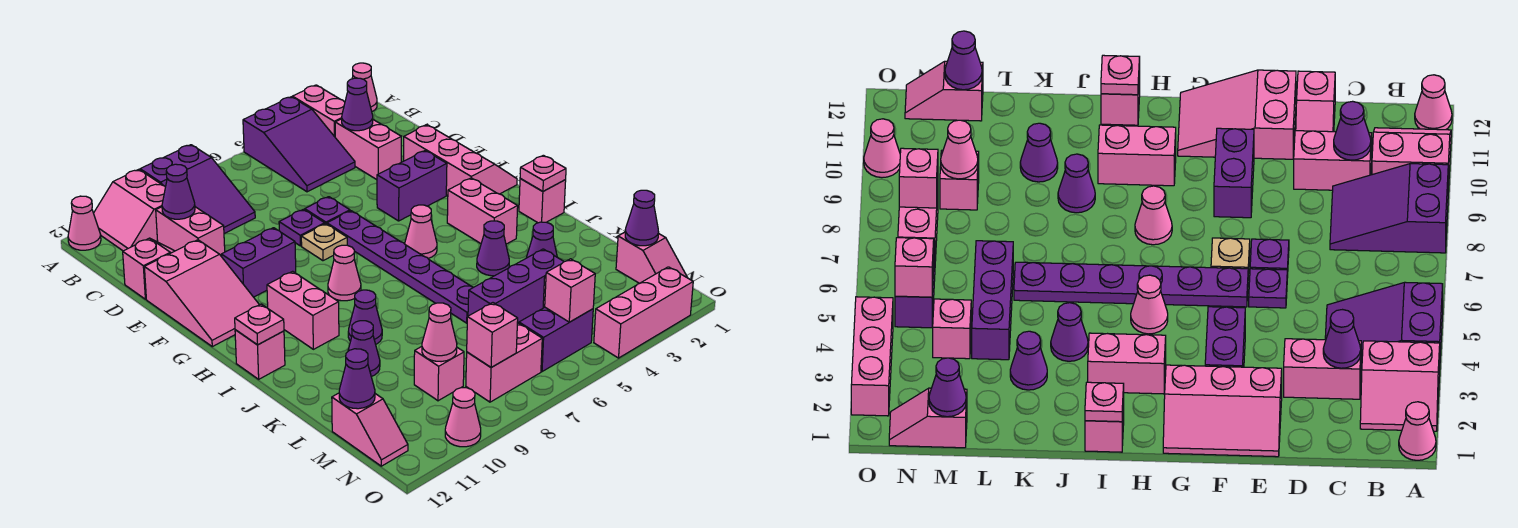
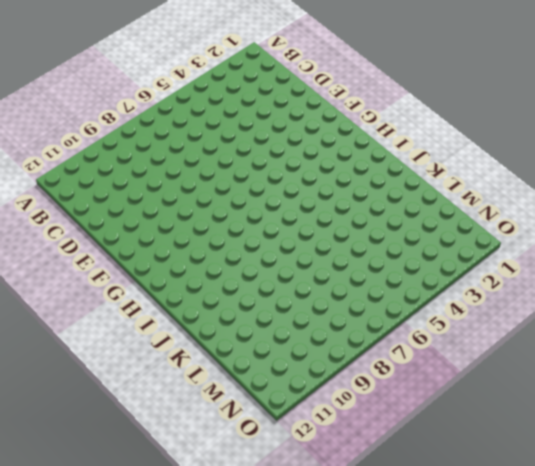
none -> pink 1x1 cone [352,63,377,112]
none -> pink 2x2 slope [292,85,345,137]
none -> purple 2x3 slope [243,97,355,192]
none -> purple 2x3 slope [140,145,255,234]

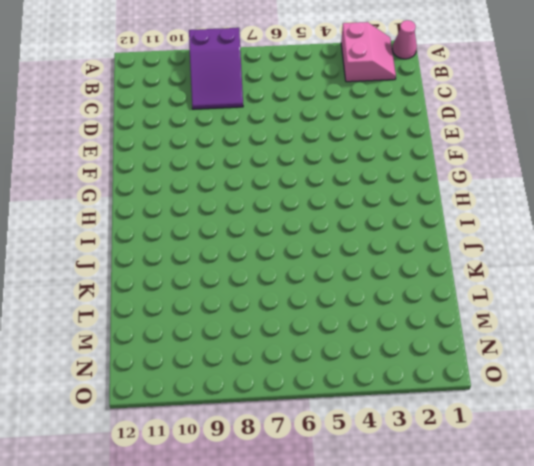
none -> purple 2x3 slope [243,97,355,192]
none -> pink 2x2 slope [94,169,165,251]
none -> pink 1x1 cone [68,196,101,250]
none -> pink 1x2 brick [335,119,401,180]

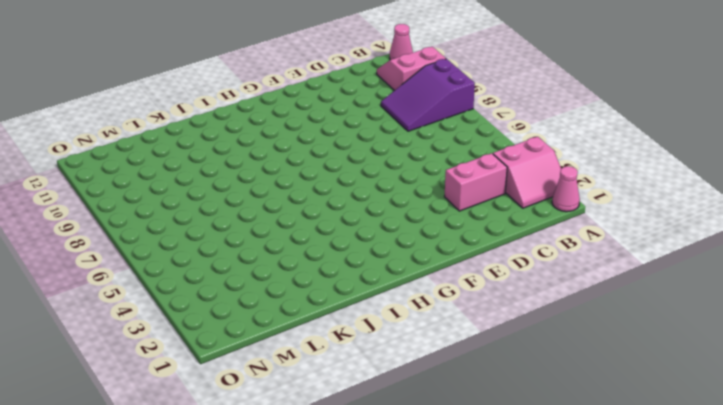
none -> purple 2x3 slope [243,97,355,192]
none -> pink 1x2 brick [156,207,225,257]
none -> pink 1x2 slope [123,238,174,299]
none -> pink 2x3 slope [404,125,517,196]

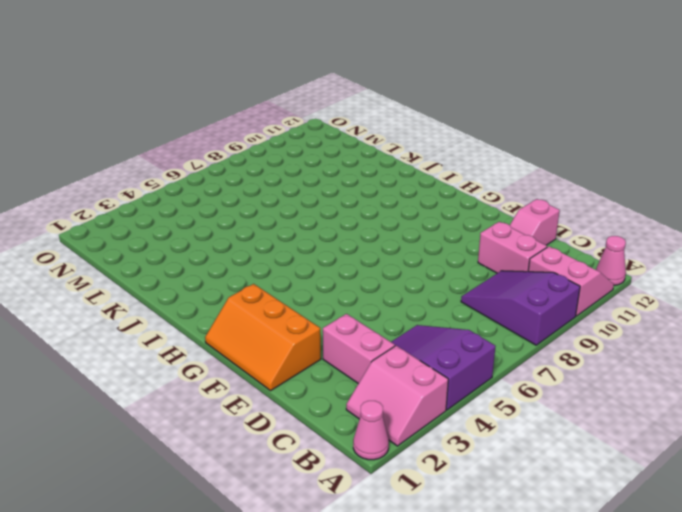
orange 2x3 slope [205,284,321,391] -> pink 2x3 slope [404,125,517,196]
none -> purple 1x1 plate [305,197,350,224]
none -> purple 1x1 plate [279,209,325,246]
none -> pink 2x3 slope [144,240,259,347]
none -> purple 1x2 brick [377,151,447,221]

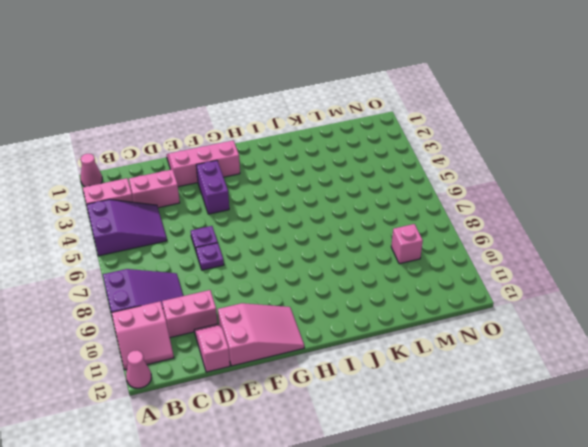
none -> purple 1x6 plate [327,211,473,323]
none -> tan 1x1 plate [301,224,347,261]
none -> purple 1x2 brick [221,228,296,297]
none -> pink 1x2 brick [447,178,518,244]

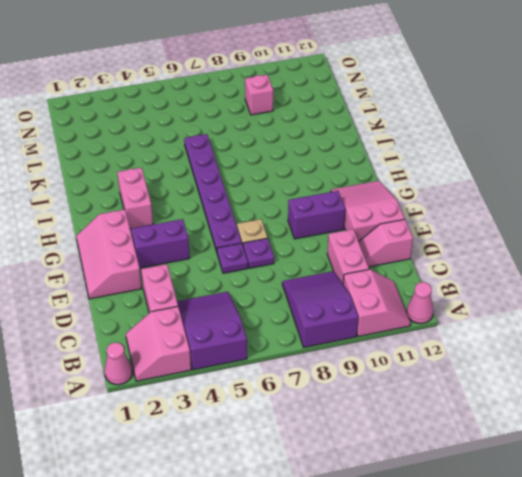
none -> pink 1x1 cone [405,205,437,258]
none -> pink 1x1 cone [328,245,361,301]
none -> pink 1x2 brick [267,271,339,349]
none -> pink 1x1 brick [519,179,566,223]

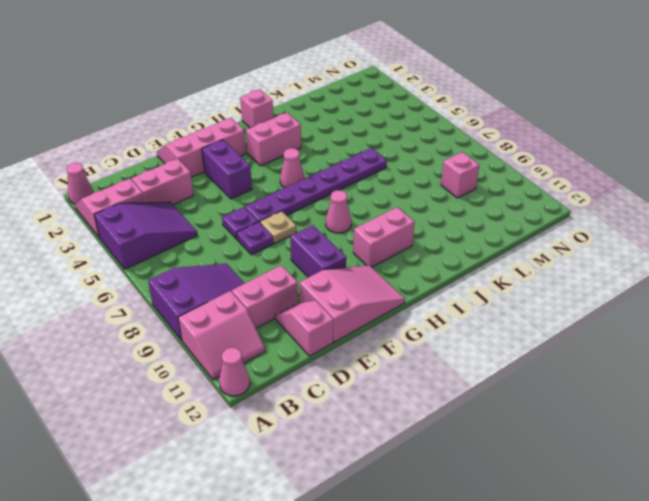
none -> pink 1x1 brick [235,330,285,379]
none -> purple 1x1 cone [477,221,509,276]
none -> purple 1x1 cone [348,290,382,344]
none -> purple 1x1 cone [526,222,557,258]

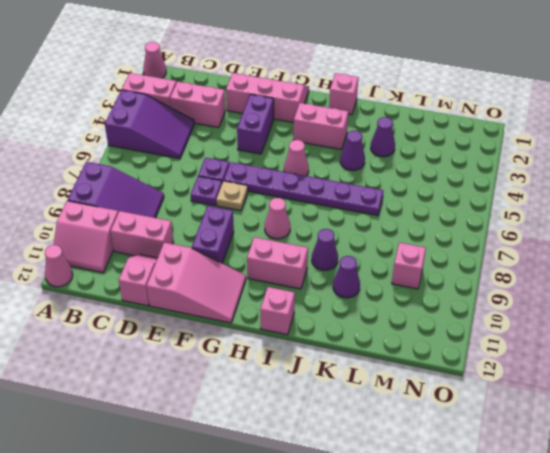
none -> purple 1x3 brick [468,249,564,323]
none -> pink 1x2 slope [616,232,688,283]
none -> pink 1x1 brick [933,299,971,359]
none -> pink 1x2 slope [332,393,408,466]

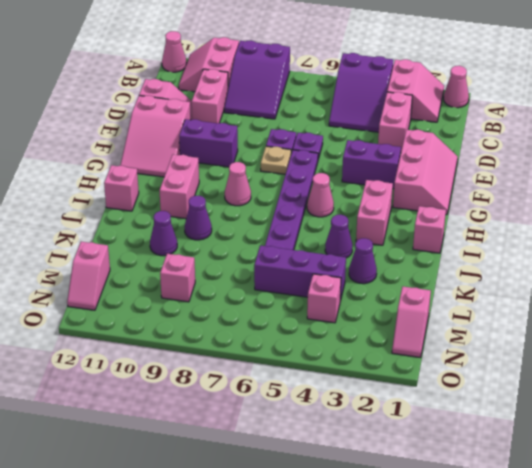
none -> purple 1x2 brick [519,308,593,372]
none -> pink 1x2 brick [466,323,542,402]
none -> pink 1x3 brick [594,267,693,358]
none -> pink 1x1 cone [445,388,481,447]

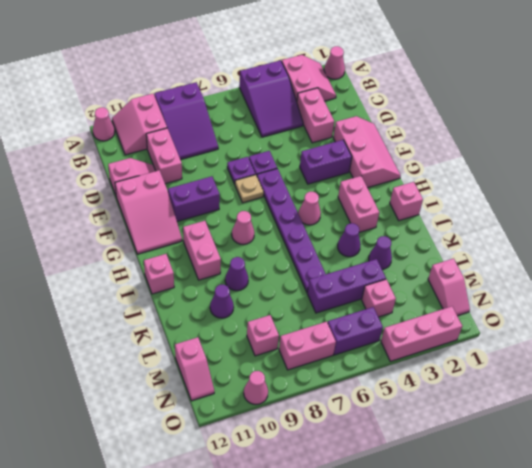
none -> purple 1x1 cone [342,78,373,131]
none -> purple 1x1 cone [162,164,195,219]
none -> pink 1x1 plate [520,155,566,191]
none -> pink 1x1 plate [235,304,284,345]

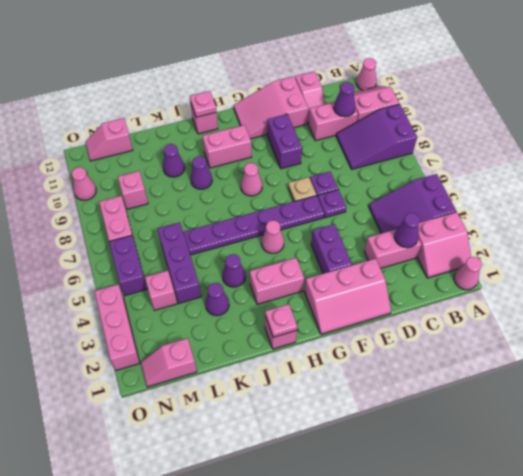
none -> purple 1x1 cone [625,190,659,246]
none -> pink 1x1 cone [422,303,457,362]
none -> purple 1x1 cone [339,349,375,409]
none -> pink 1x1 brick [545,259,595,322]

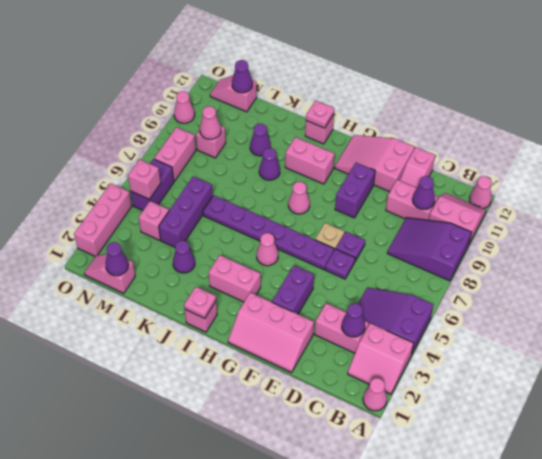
none -> purple 1x1 cone [477,221,509,276]
none -> pink 1x1 brick [467,303,518,367]

